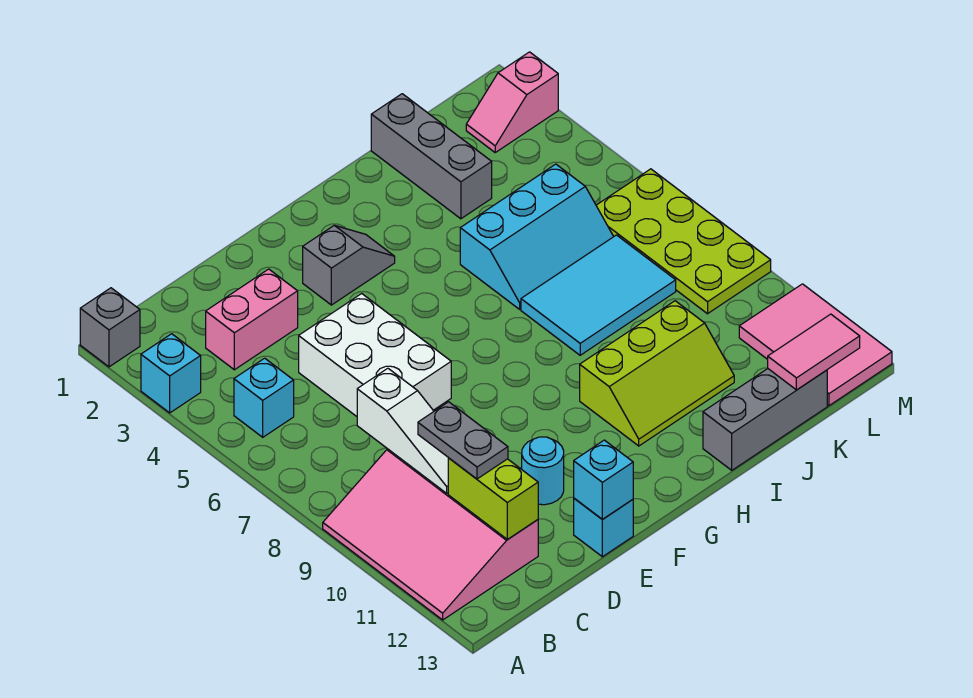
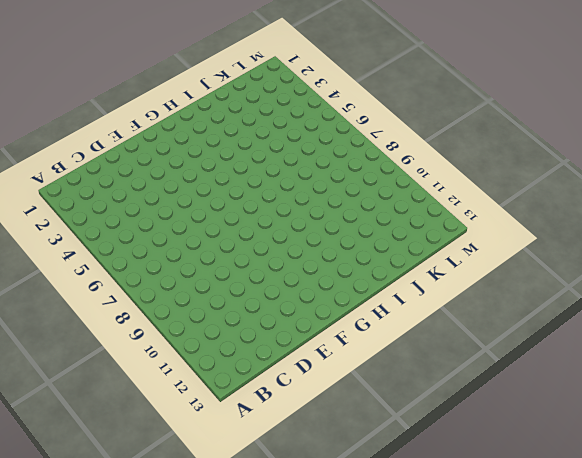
none -> grey 1x1 brick [80,288,140,367]
none -> cyan 1x1 brick [141,334,201,413]
none -> pink 3x4 slope [323,449,538,620]

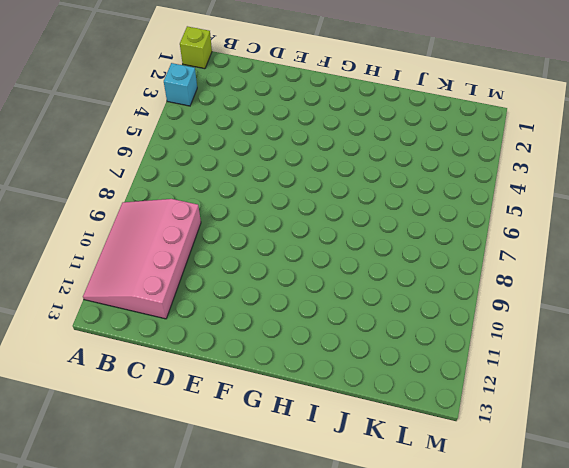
lime 1x1 brick [180,26,212,69] -> grey 1x1 brick [80,288,140,367]
none -> cyan 1x1 brick [234,358,294,437]
none -> pink 1x2 brick [206,269,298,370]
none -> white 2x3 brick [299,294,451,416]

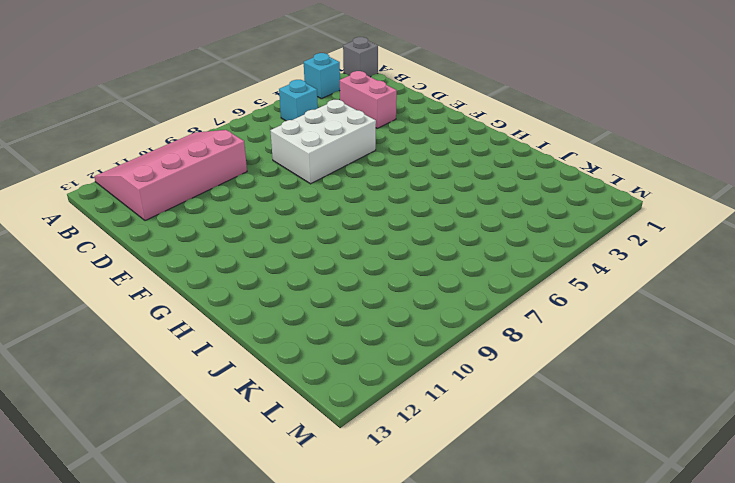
none -> cyan 1x1 round brick [522,437,564,505]
none -> cyan 1x1 brick [574,498,633,557]
none -> grey 1x2 slope [303,225,395,305]

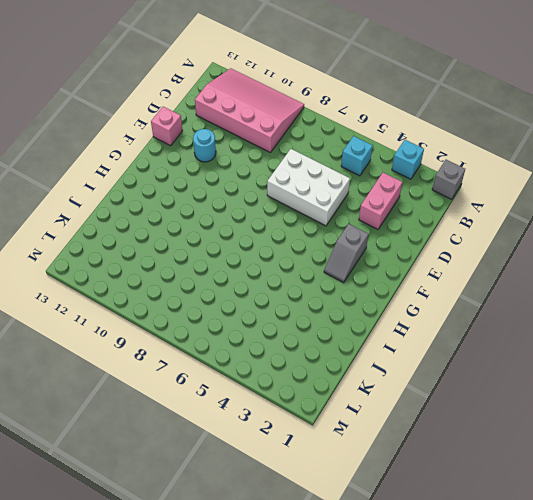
pink 1x1 brick [151,107,183,146] -> cyan 1x1 brick [574,498,633,557]
none -> lime 2x3 slope [580,301,734,446]
none -> cyan 2x3 slope [460,164,614,309]
none -> cyan 2x3 tile [521,235,676,355]

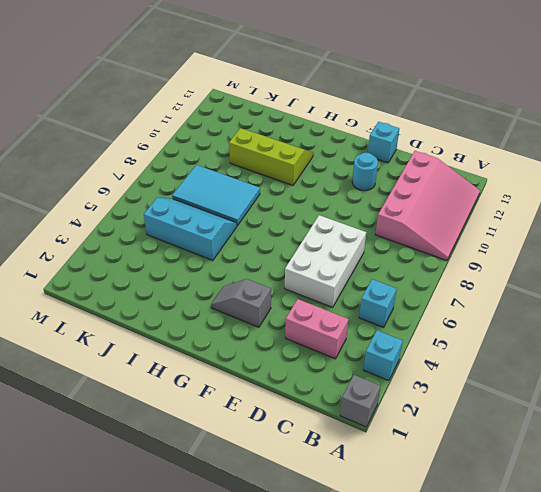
none -> grey 1x3 brick [703,369,827,470]
none -> grey 1x3 brick [371,94,492,219]
none -> pink 1x2 slope [466,52,558,152]

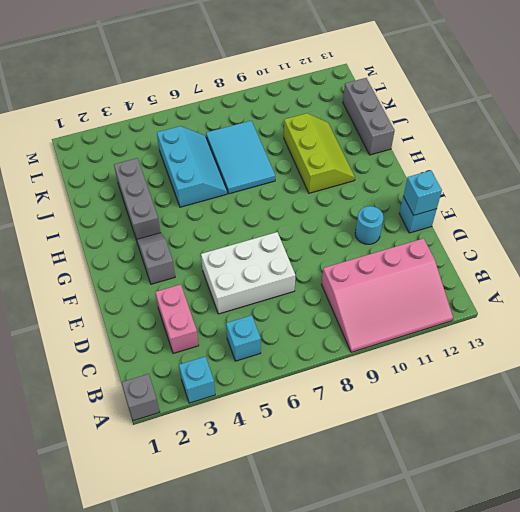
grey 1x3 brick [114,158,161,240] -> grey 1x3 brick turned to [371,94,492,219]
none -> pink 1x2 slope [466,52,558,152]
none -> lime 2x4 plate [596,169,771,314]
none -> pink 2x3 tile [739,284,892,406]

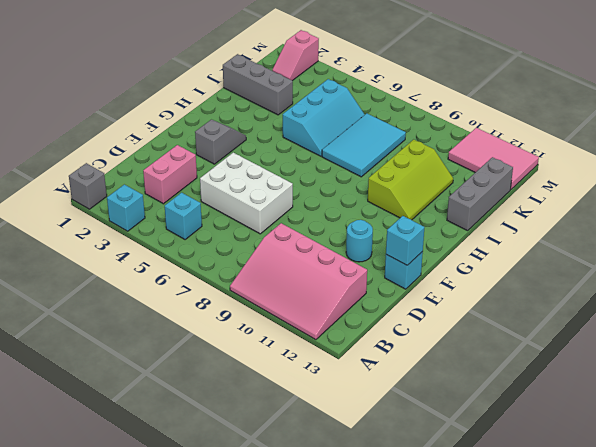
none -> lime 2x4 plate [596,169,771,314]
none -> white 1x3 slope [357,368,448,493]
none -> lime 1x2 brick [448,458,538,539]

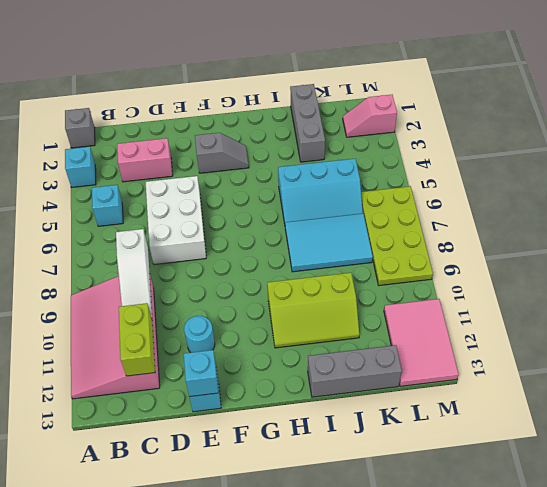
none -> pink 1x2 tile [768,314,860,390]
none -> grey 1x2 plate [418,402,508,479]

